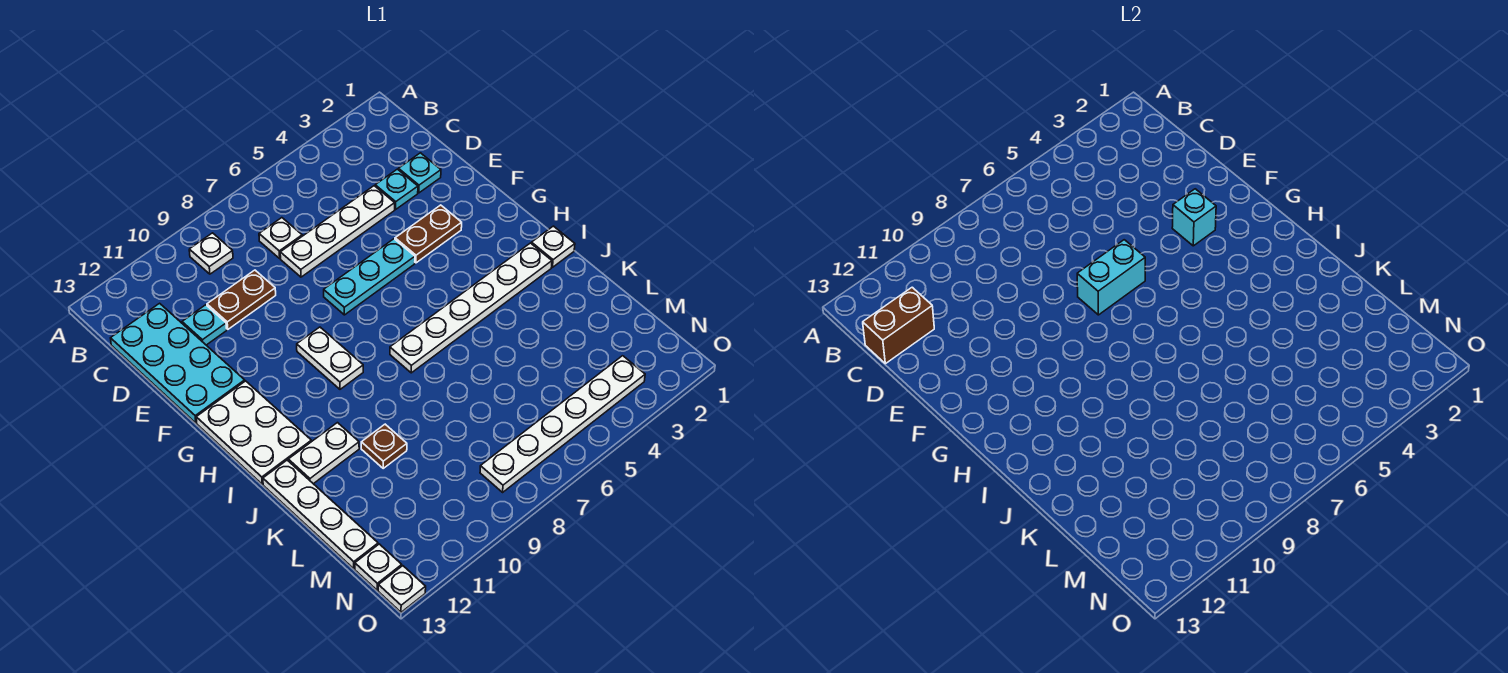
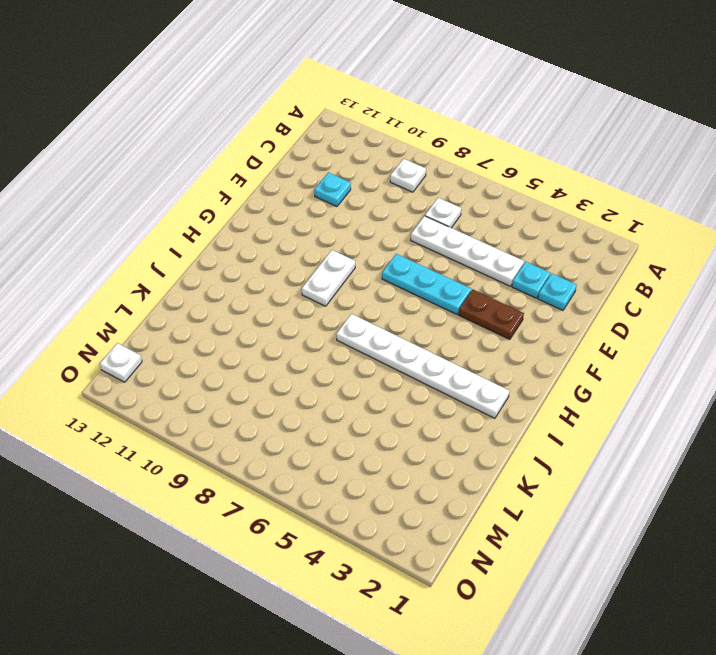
none -> cyan 2x4 plate [111,303,245,423]
none -> brown 1x2 plate [207,270,276,329]
none -> white 2x3 plate [196,381,311,484]

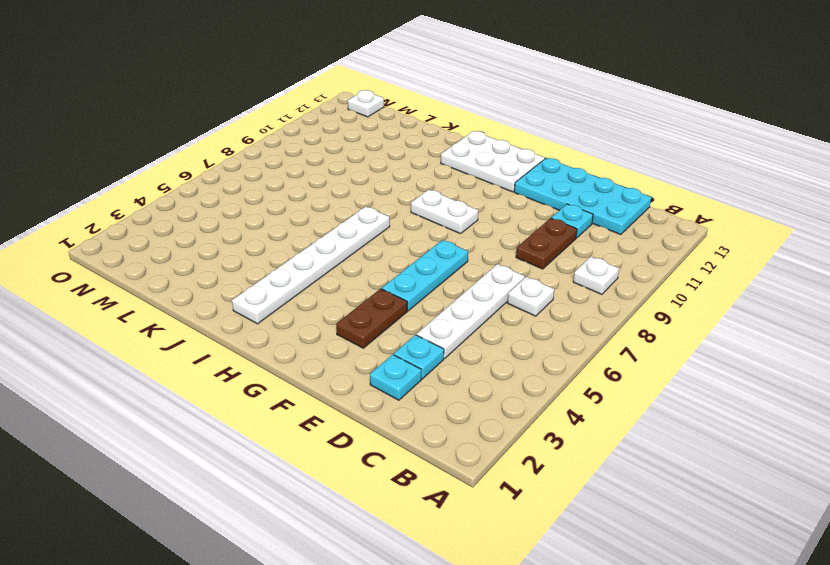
none -> white 1x1 plate [531,226,575,267]
none -> white 1x2 plate [288,423,359,484]
none -> white 1x4 plate [263,460,378,569]

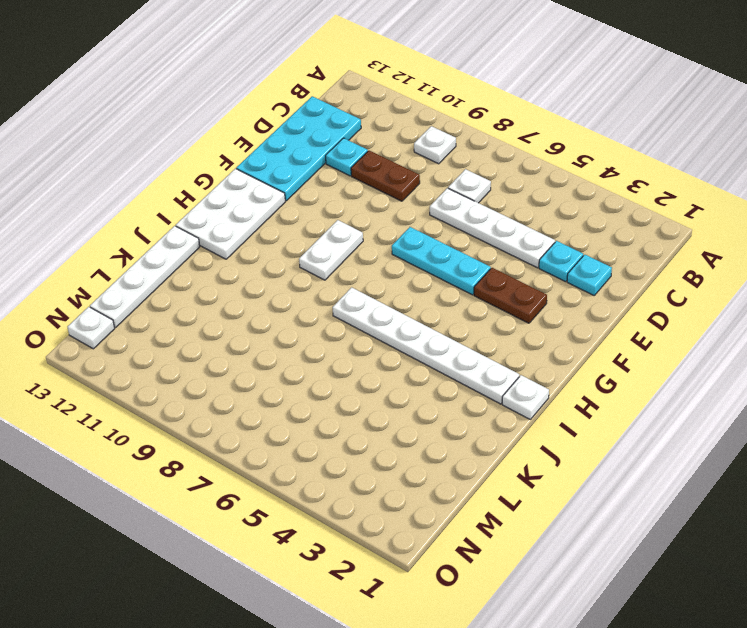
none -> white 1x2 plate [288,423,359,484]
none -> brown 1x1 plate [361,424,407,468]
none -> white 1x6 plate [480,356,645,492]

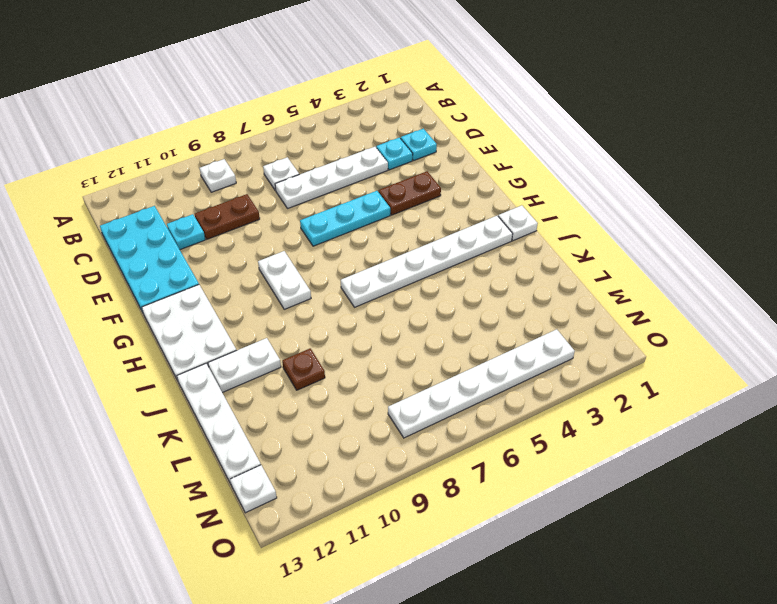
none -> white 1x1 plate [378,566,426,612]
none -> brown 1x2 brick [863,287,934,364]
none -> cyan 1x1 brick [1172,189,1216,246]

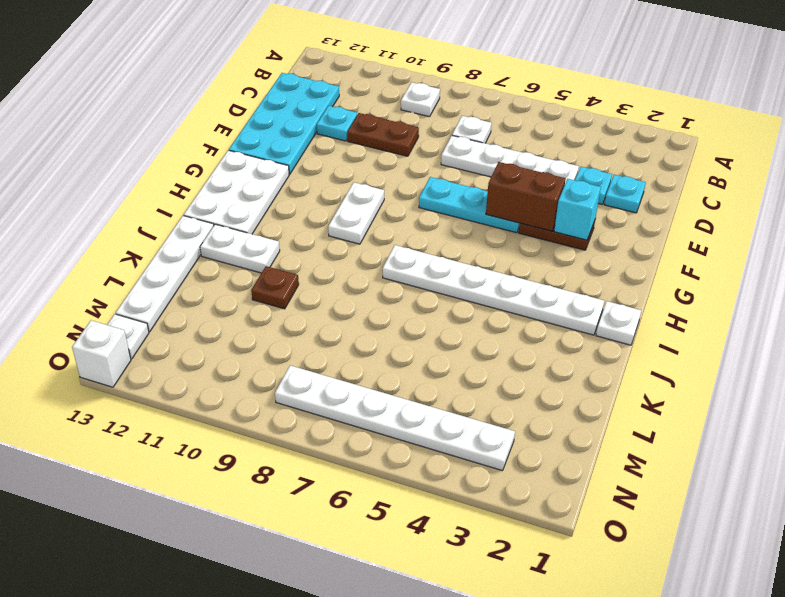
brown 1x2 brick [486,162,566,231] -> brown 1x2 brick moved to [863,287,934,364]
white 1x1 brick [72,320,131,387] -> white 1x1 plate [378,566,426,612]
none -> cyan 1x2 brick [1077,240,1145,315]

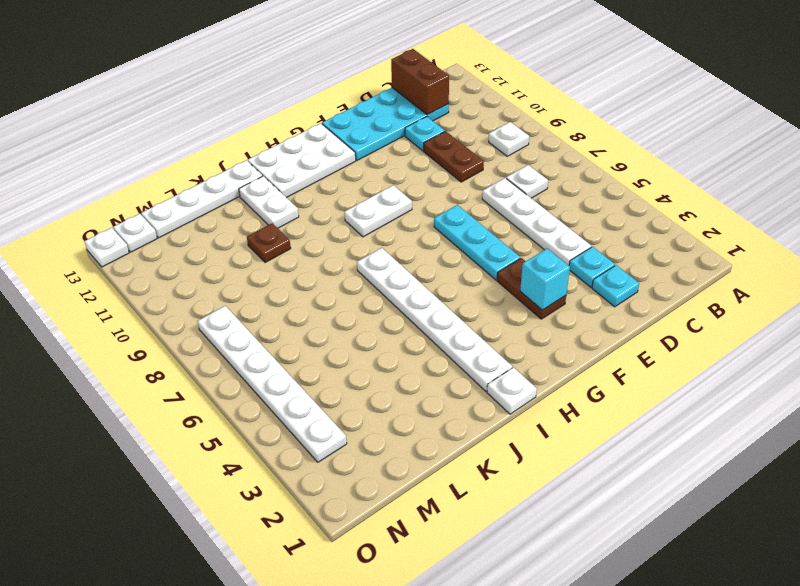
none -> cyan 1x2 brick [1077,240,1145,315]

